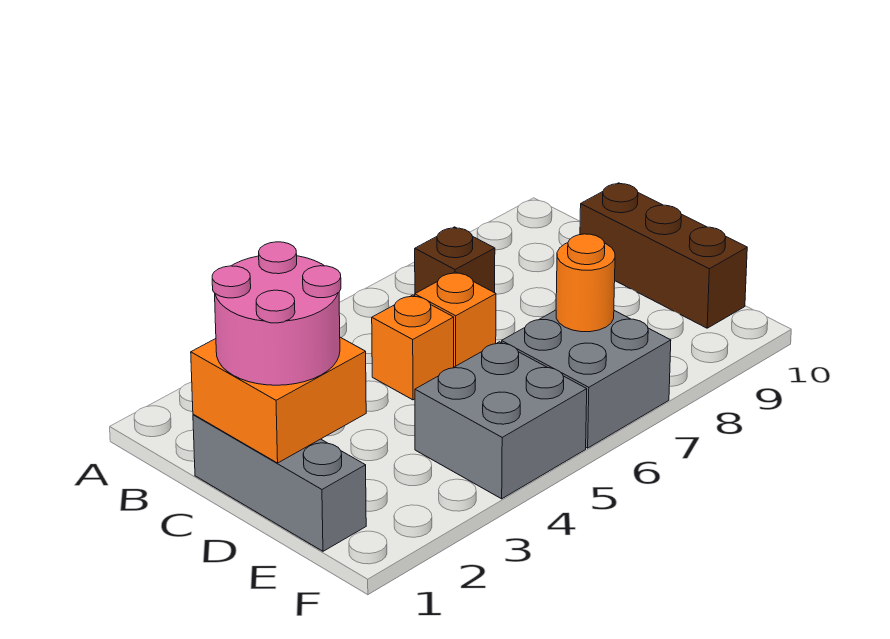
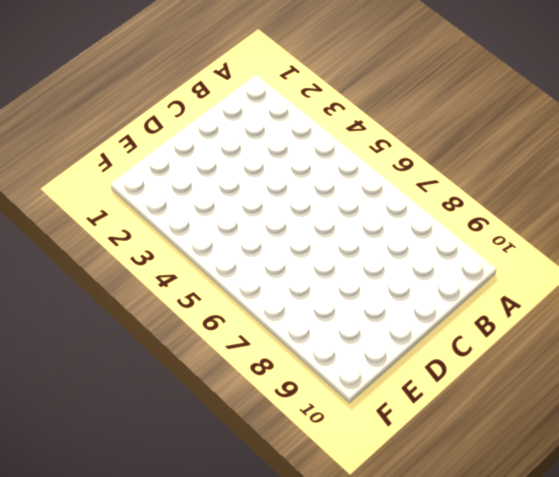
none -> brown 1x1 brick [415,227,495,293]
none -> grey 1x3 brick [193,415,366,551]

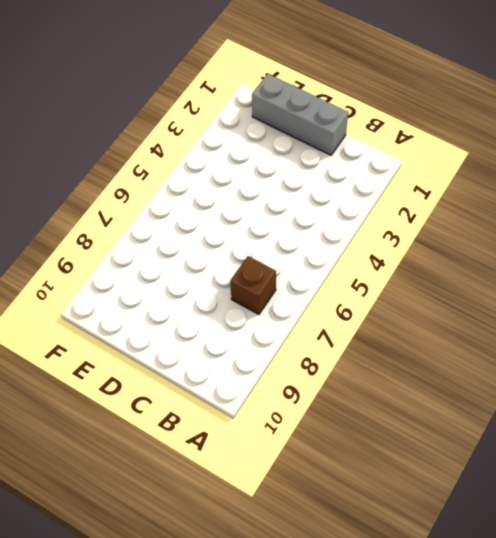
none -> orange 1x1 brick [372,295,454,400]
none -> orange 1x1 brick [415,272,496,367]

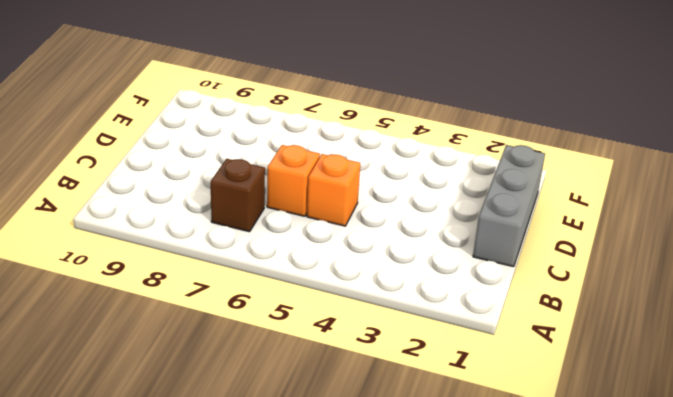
none -> brown 1x3 brick [580,183,747,328]
none -> grey 2x2 brick [415,342,587,499]

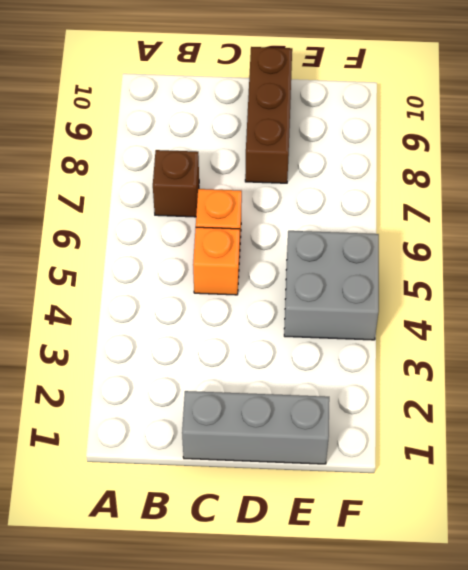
brown 1x3 brick [245,47,292,183] -> brown 1x3 brick turned to [580,183,747,328]
none -> grey 2x2 brick [502,310,671,448]
none -> orange 2x2 brick [191,337,366,463]

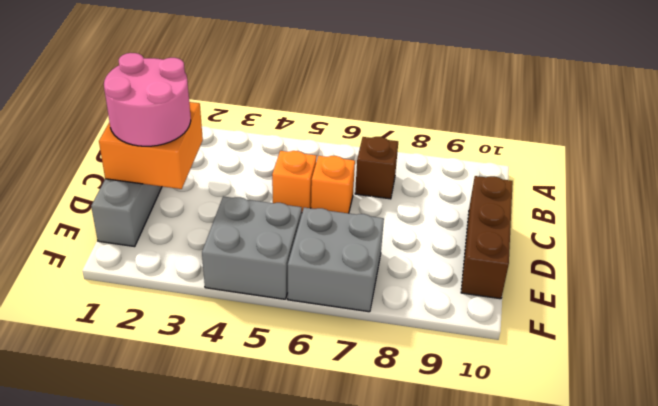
none -> orange 1x1 round brick [556,234,615,332]

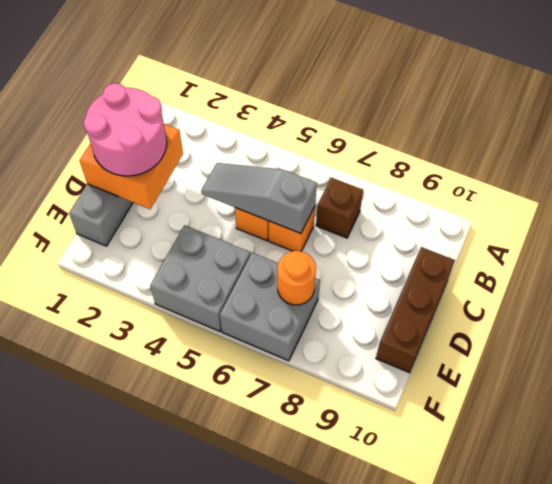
grey 1x3 slope [201,163,317,234] -> none

